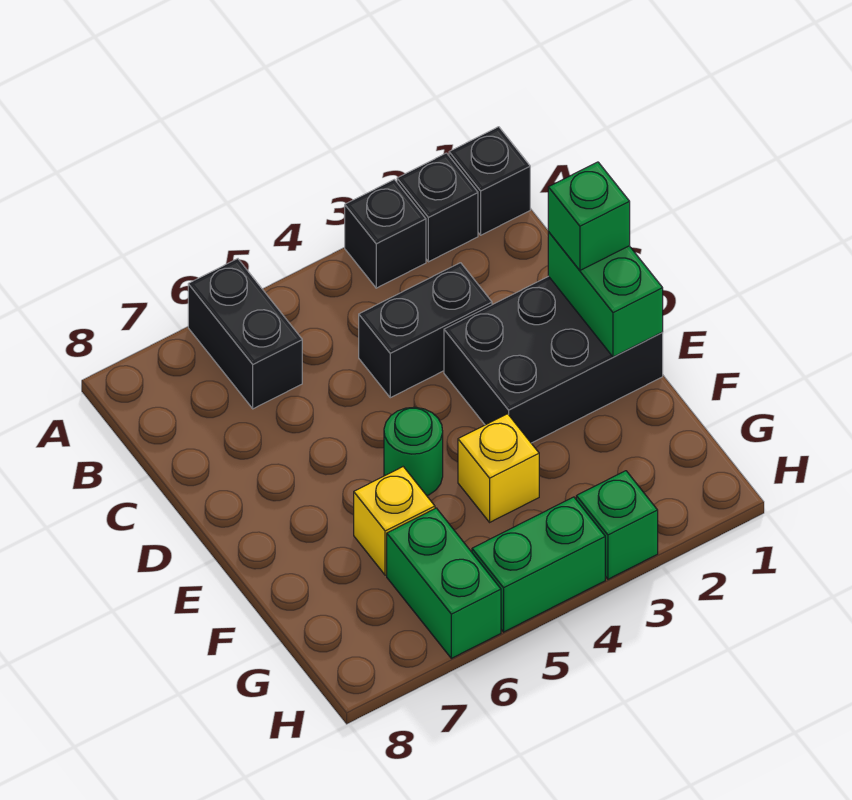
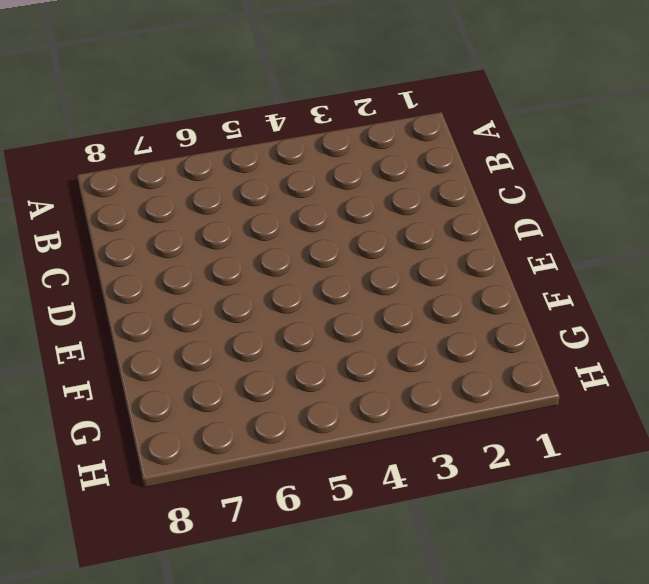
none -> black 1x1 brick [449,127,530,235]
none -> black 1x1 brick [397,153,478,262]
none -> black 1x1 brick [345,179,426,288]

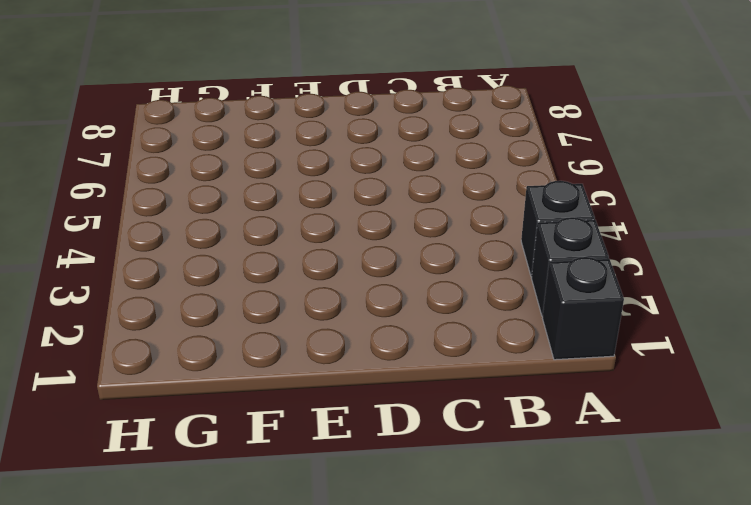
none -> black 1x2 brick [188,259,302,409]
none -> black 1x2 brick [359,263,492,398]
none -> black 2x3 brick [444,276,663,443]

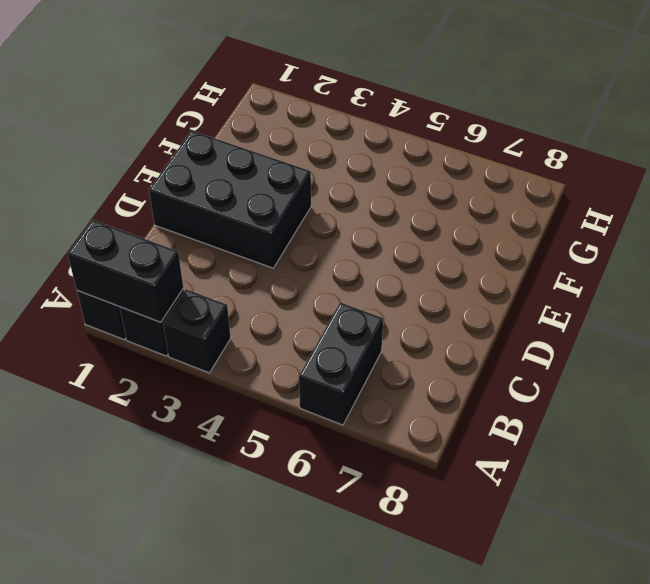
black 1x2 brick [68,220,183,322] -> black 1x2 brick moved to [359,263,492,398]
none -> green 1x1 round brick [384,407,443,496]
none -> yellow 1x1 brick [458,414,539,522]
none -> yellow 1x1 brick [354,467,435,575]

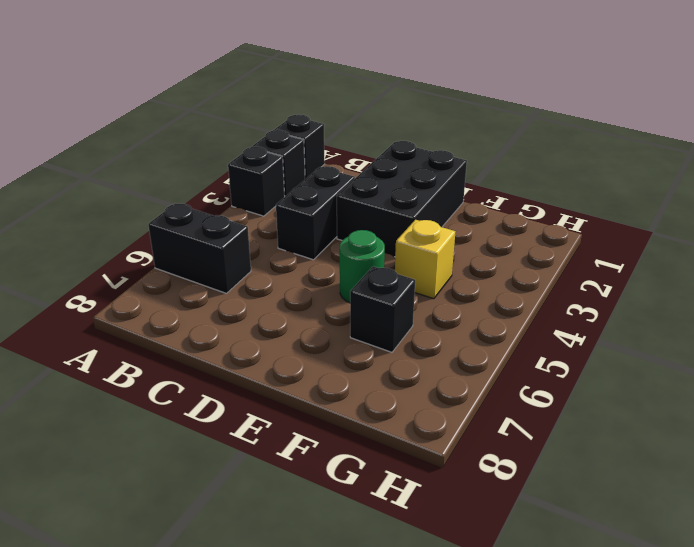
black 1x1 brick [350,266,415,352] -> yellow 1x1 brick [354,467,435,575]
none -> green 1x2 brick [387,508,501,658]
none -> green 1x1 brick [576,471,658,579]
none -> green 1x2 brick [472,497,605,632]

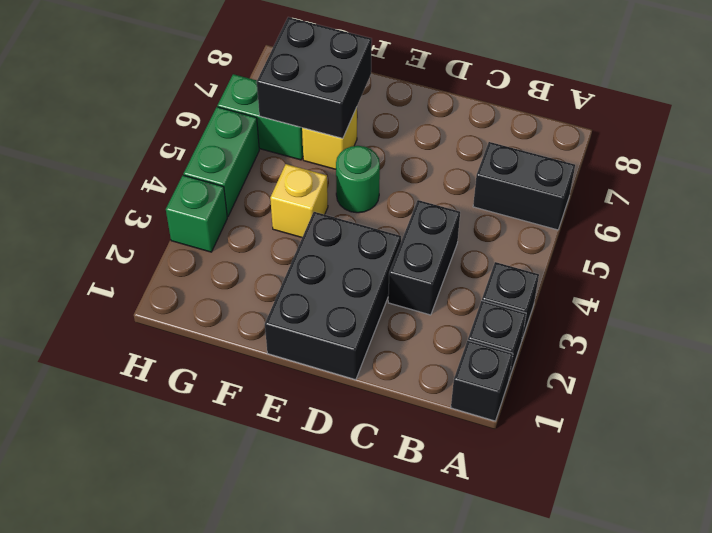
black 2x2 brick [257,17,372,139] -> none
none -> green 1x2 brick [548,232,663,357]
none -> green 1x1 brick [548,162,630,270]

